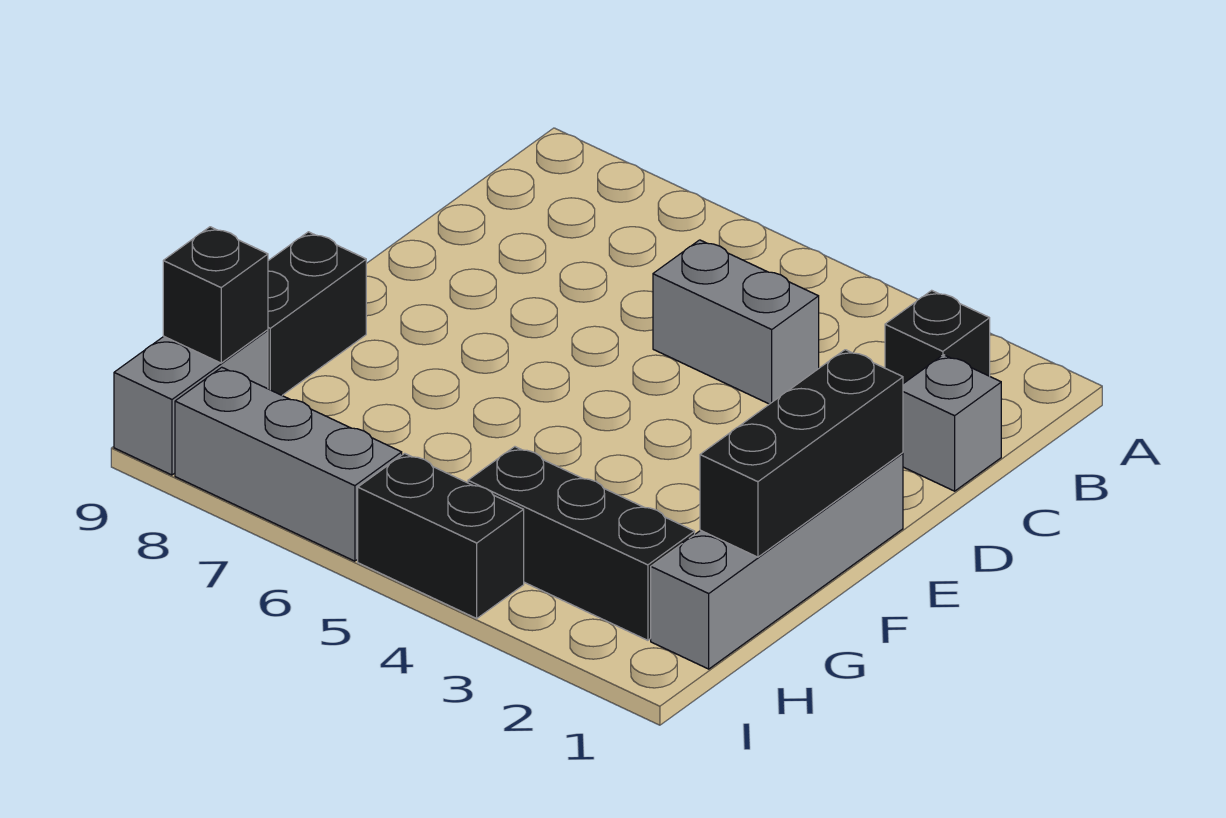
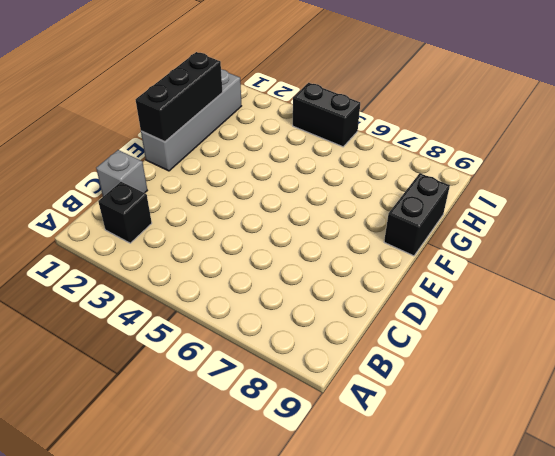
none -> grey 1x2 brick [653,240,819,404]
none -> black 1x3 brick [468,447,695,640]

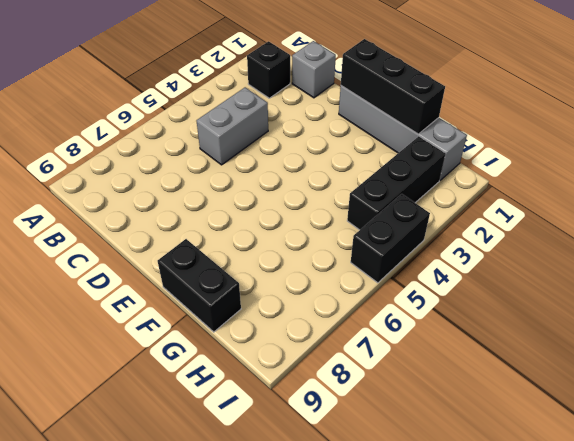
none -> grey 1x2 brick [114,330,268,475]
none -> grey 1x3 brick [175,367,402,561]

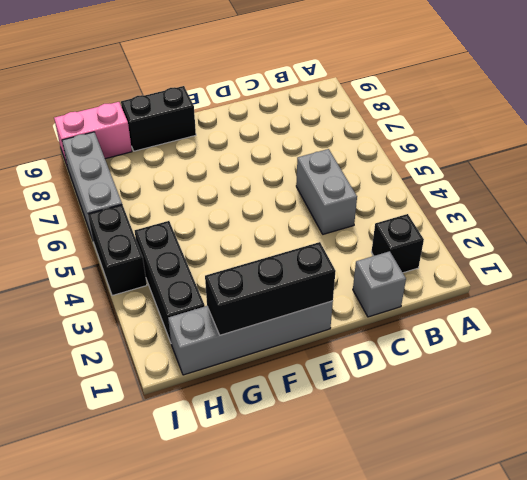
pink 1x2 brick [54,102,132,167] -> grey 1x2 brick [114,330,268,475]
none -> black 1x1 brick [163,227,268,363]

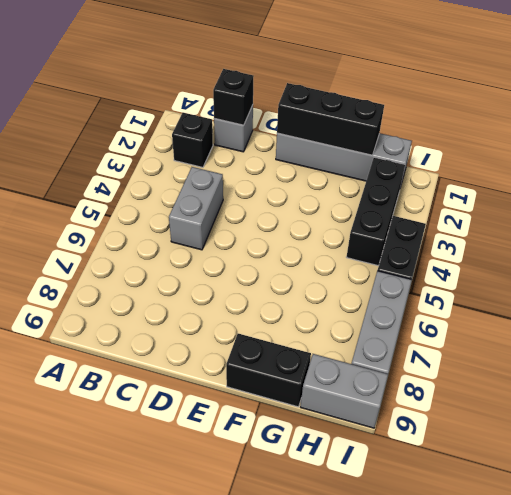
black 1x1 brick [213,69,254,125] -> black 1x1 brick moved to [163,227,268,363]

